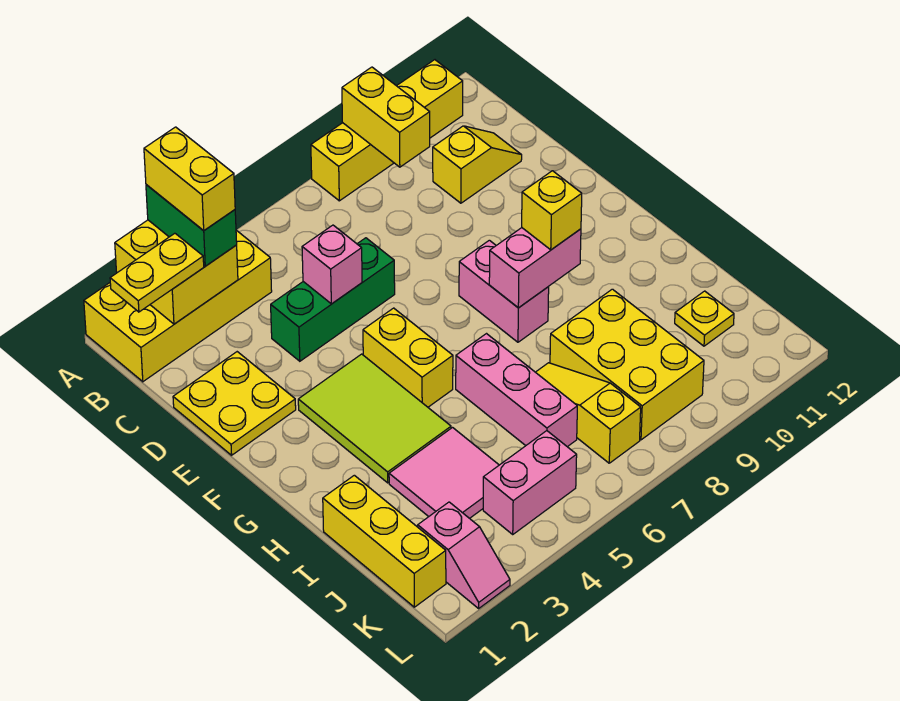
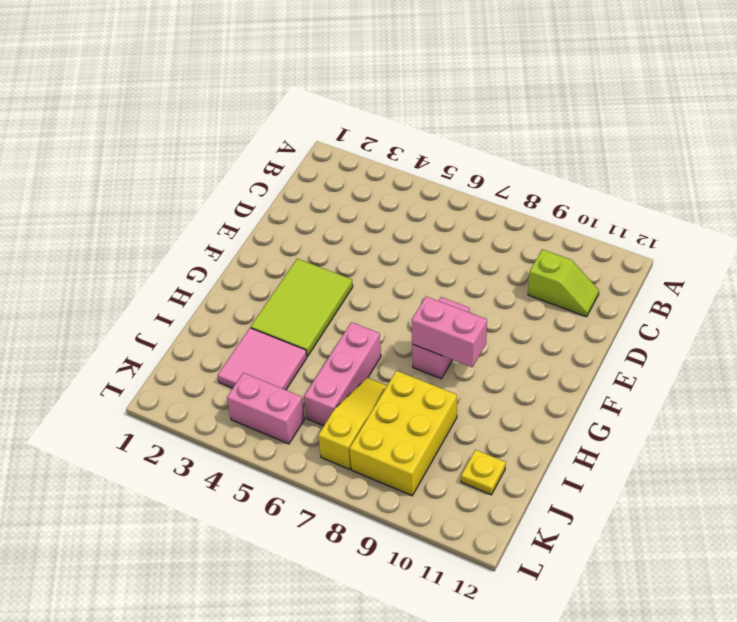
lime 1x2 slope [528,249,599,317] -> yellow 1x2 slope [433,126,522,203]
none -> yellow 2x4 brick [84,230,272,382]
none -> yellow 1x4 brick [311,60,463,201]
none -> yellow 2x2 plate [173,352,296,455]

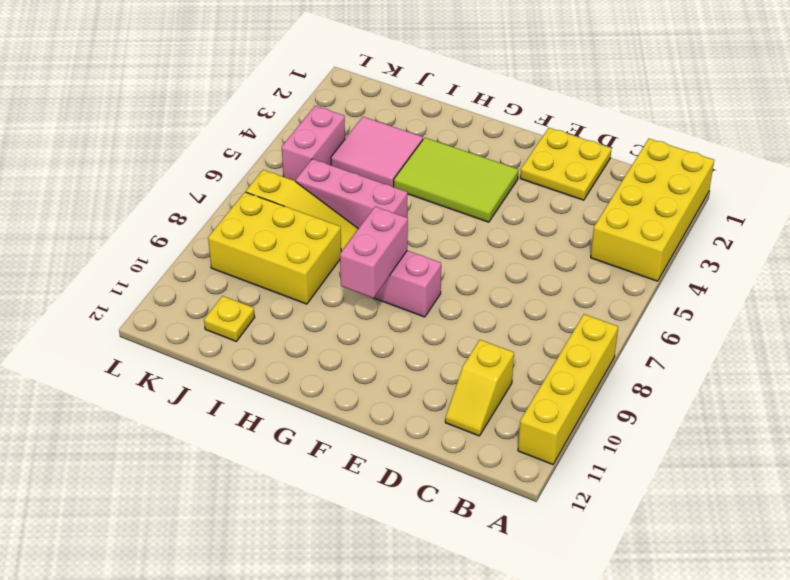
none -> green 1x3 brick [271,238,395,361]
none -> yellow 1x2 brick [363,308,453,407]
none -> yellow 1x3 brick [323,475,446,607]

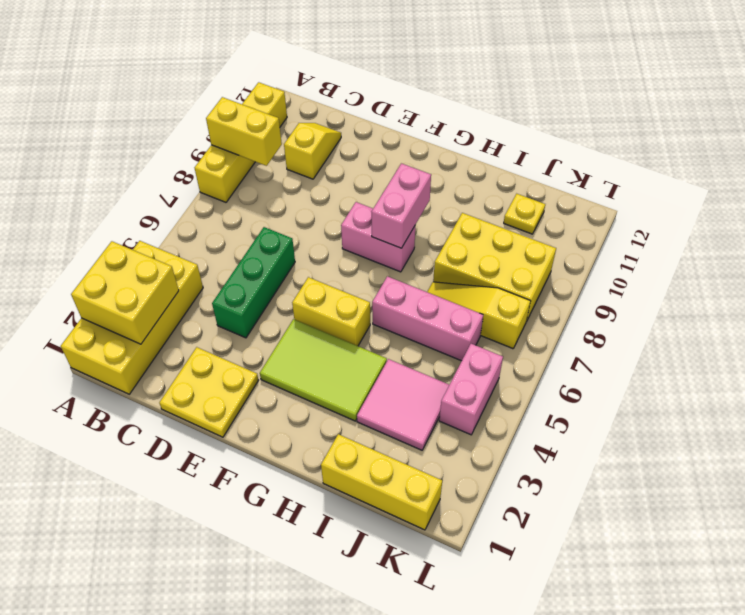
none -> pink 1x2 slope [418,502,510,608]
none -> pink 1x1 brick [302,225,362,304]
none -> green 1x2 brick [146,185,237,266]

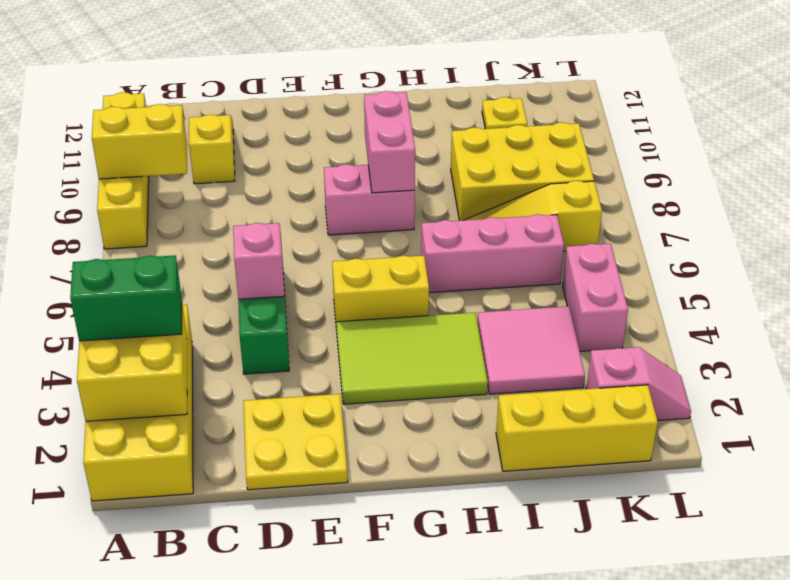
none -> yellow 1x2 plate [110,233,204,312]
none -> yellow 1x1 brick [522,171,582,250]
none -> yellow 1x2 brick [144,127,235,231]

